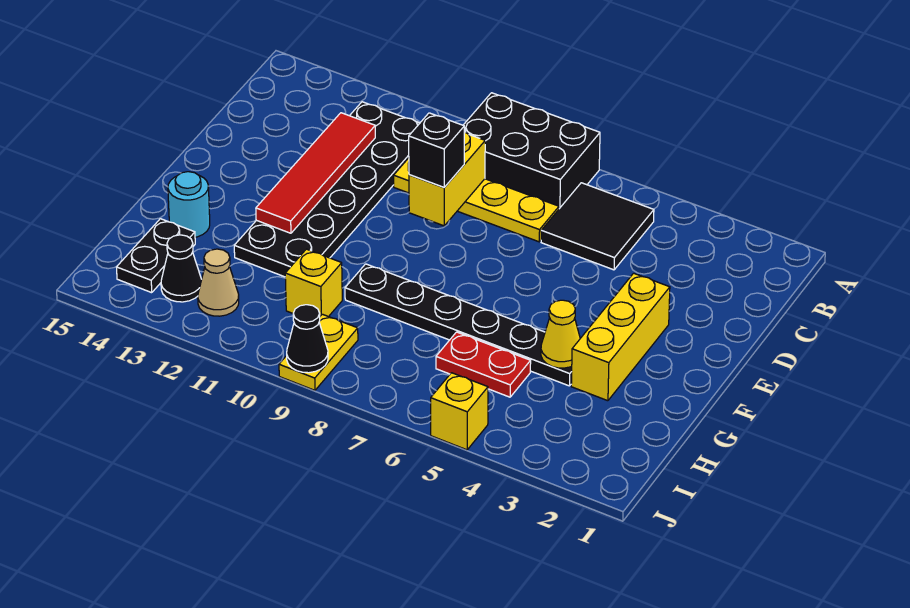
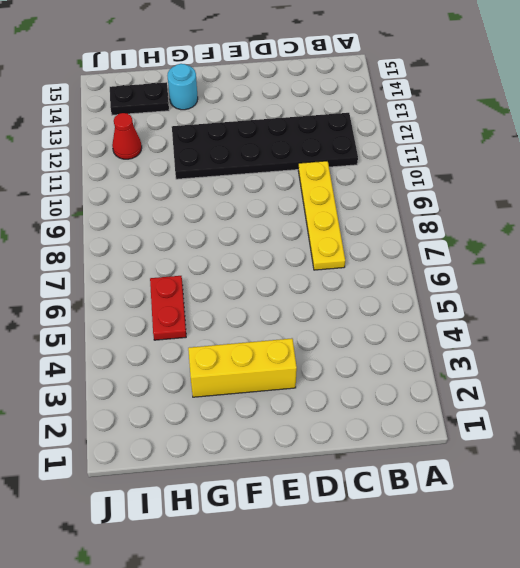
red 1x1 cone [112,113,142,159] -> tan 1x1 cone [198,249,239,316]
none -> black 2x3 brick [463,93,600,209]
none -> black 2x2 tile [541,183,654,270]
none -> black 1x6 plate [345,264,572,386]

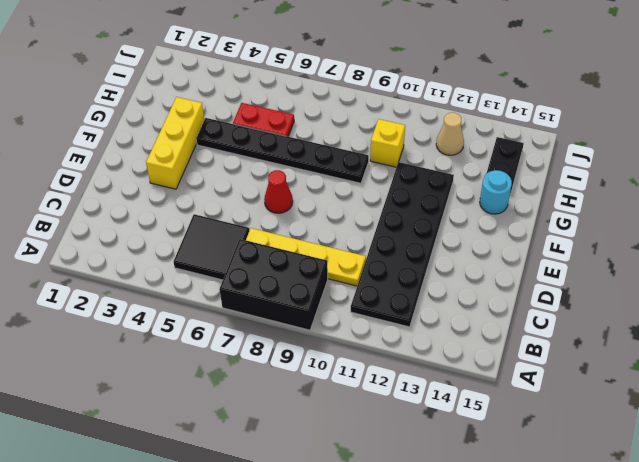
red 1x1 cone [264,170,293,213] -> none
none -> yellow 1x2 plate [279,314,358,390]
none -> black 1x1 cone [161,235,202,302]
none -> yellow 1x1 brick [431,373,488,450]

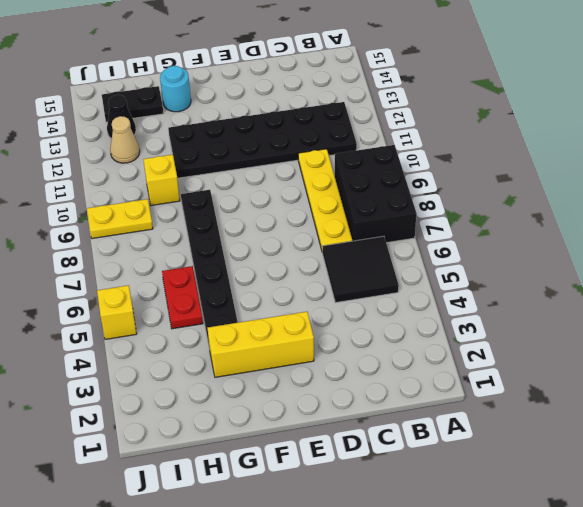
none -> yellow 1x2 brick [409,132,485,226]
none -> red 1x4 tile [256,113,375,233]
none -> yellow 1x1 cone [541,300,580,368]

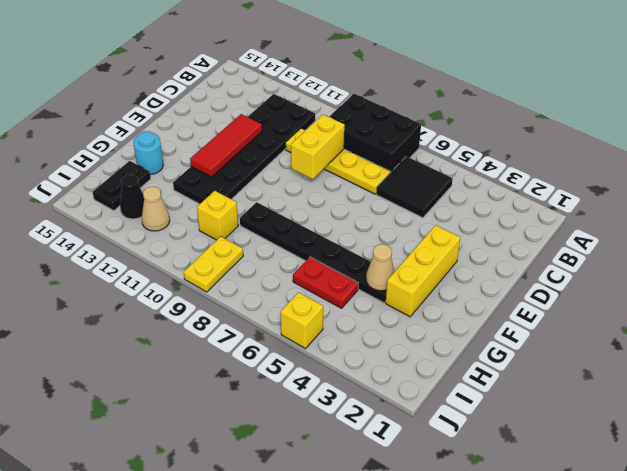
red 1x3 tile [190,114,262,177] -> red 1x4 tile [256,113,375,233]
tan 1x1 cone [366,244,395,291] -> yellow 1x1 cone [541,300,580,368]
none -> black 1x1 cone [287,305,328,373]
none -> black 1x1 brick [409,113,464,187]

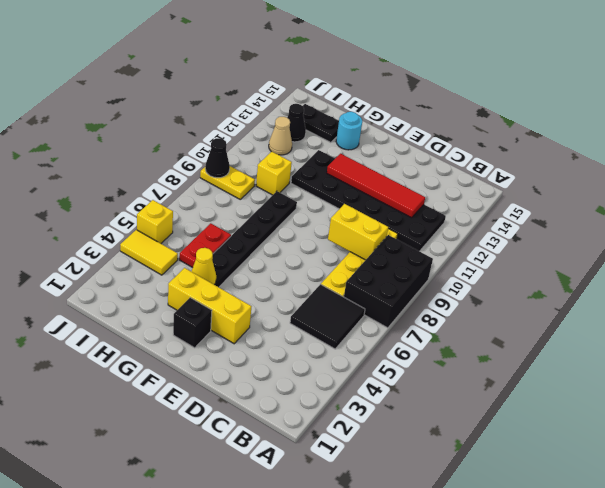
black 1x1 brick [173,298,212,348] -> black 1x1 brick moved to [409,113,464,187]
yellow 1x2 tile [120,230,178,275] -> none

